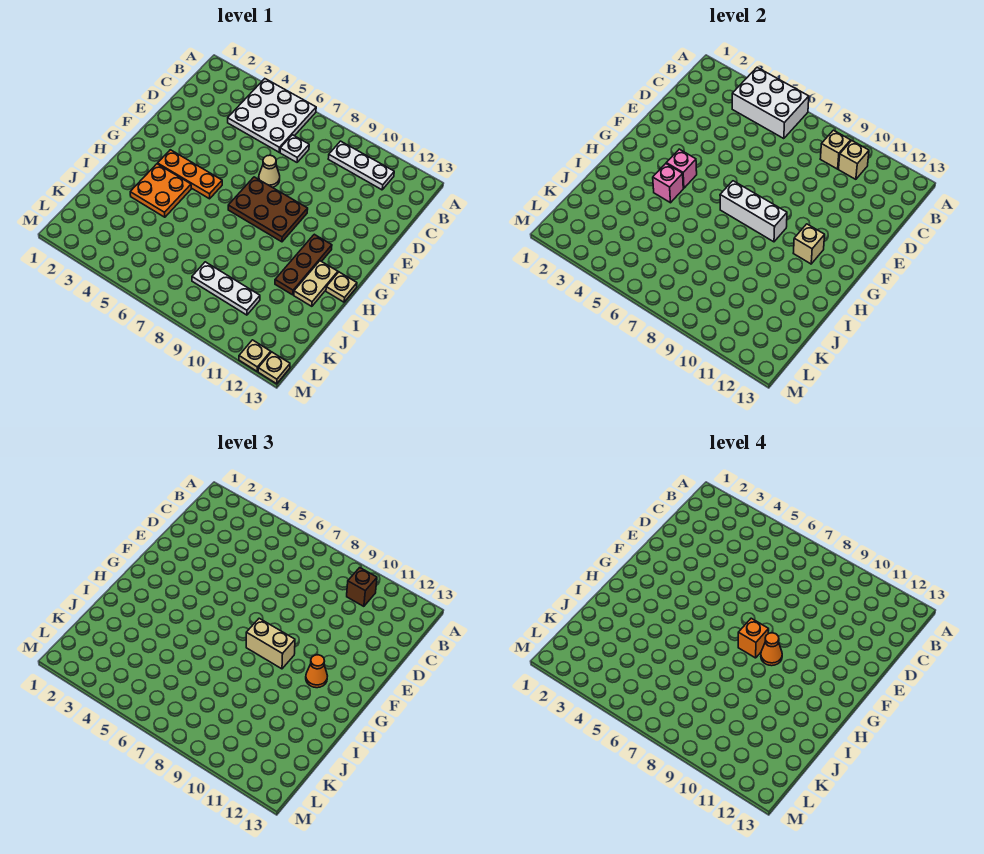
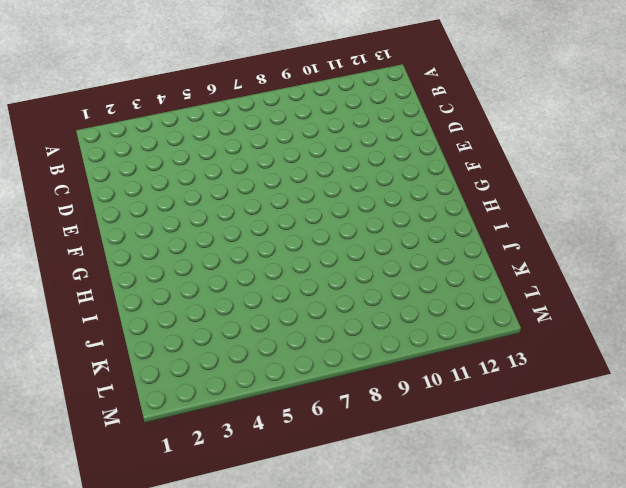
none -> white 3x3 plate [228,79,316,152]
none -> white 1x3 plate [328,141,394,190]
none -> white 1x1 plate [280,135,309,162]

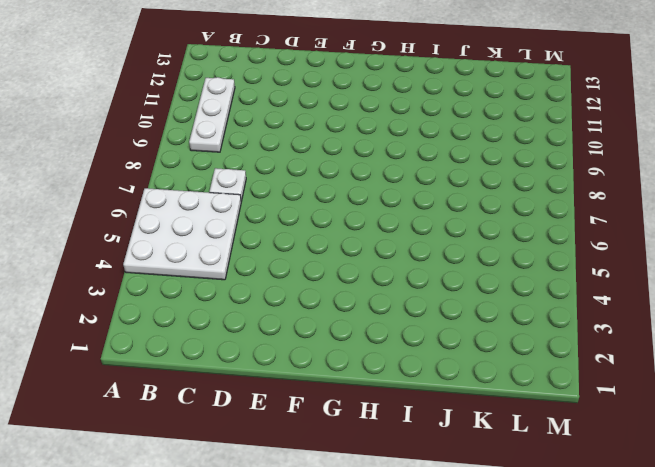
none -> tan 1x1 cone [259,155,280,187]
none -> brown 2x3 plate [228,177,308,242]
none -> orange 1x3 plate [158,150,222,199]

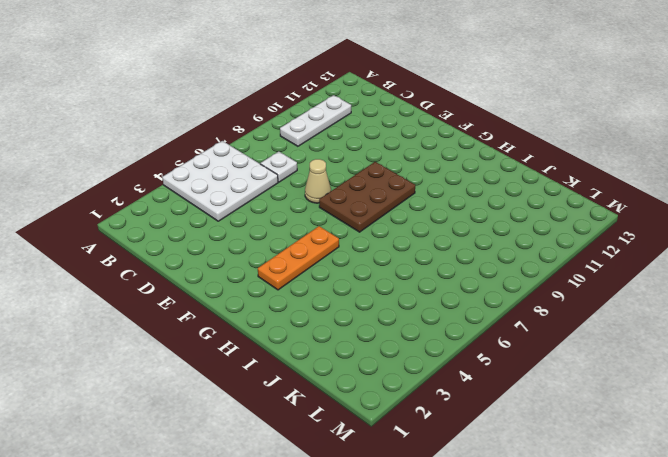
none -> brown 1x3 plate [275,234,332,295]
none -> orange 2x2 plate [130,164,191,217]
none -> tan 1x2 plate [294,261,338,306]

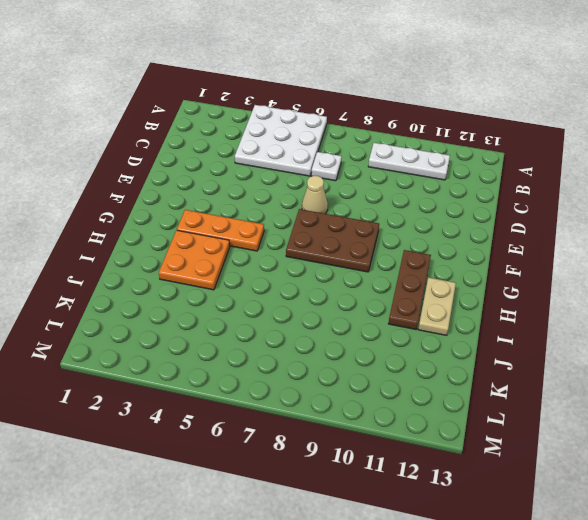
none -> tan 1x1 plate [326,272,357,302]
none -> white 1x3 plate [192,262,260,315]
none -> tan 1x1 plate [239,340,271,371]

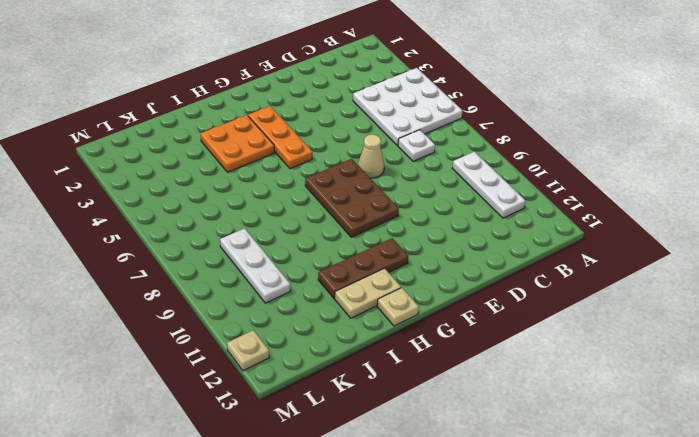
none -> tan 1x1 plate [258,352,290,384]
none -> white 2x3 brick [732,68,809,139]
none -> tan 1x1 brick [820,130,851,169]

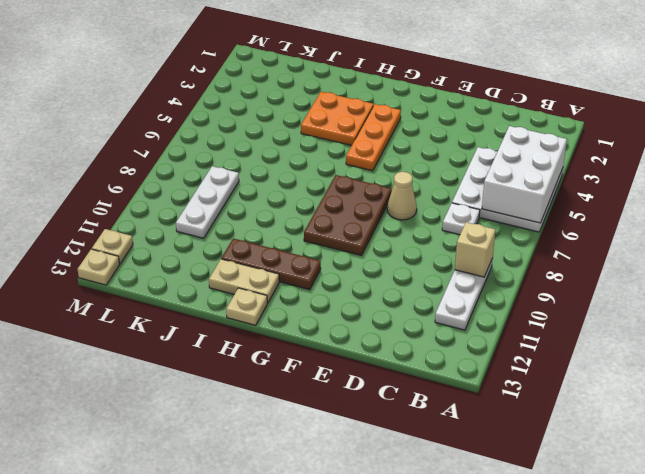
none -> tan 1x1 brick [839,141,869,179]
none -> pink 1x1 brick [666,149,697,188]
none -> white 1x3 brick [720,181,787,242]

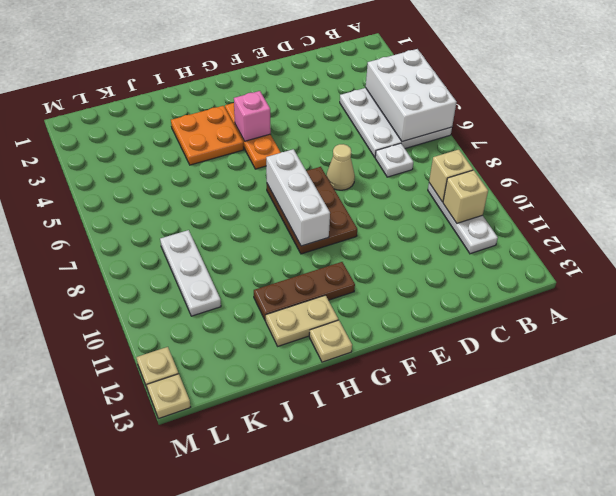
none -> tan 1x1 brick [793,224,825,264]
none -> pink 1x1 brick [653,164,683,203]
none -> brown 1x1 brick [347,568,377,606]

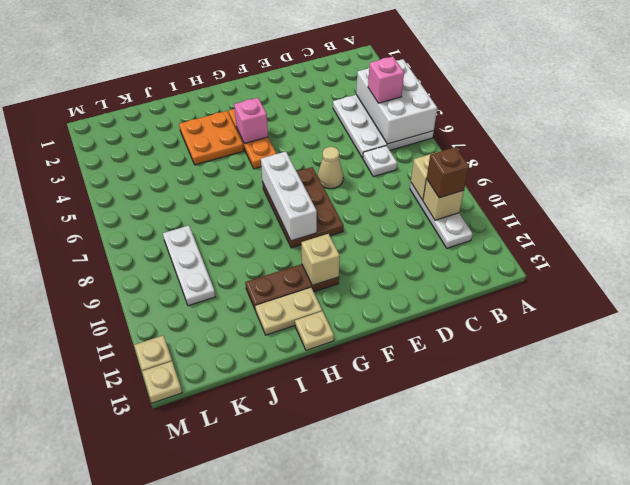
pink 1x1 brick [368,57,404,103] -> pink 1x1 brick moved to [653,164,683,203]
none -> tan 1x2 brick [246,618,295,669]
none -> orange 1x1 cone [306,655,327,688]
none -> orange 1x1 brick [738,618,769,658]

